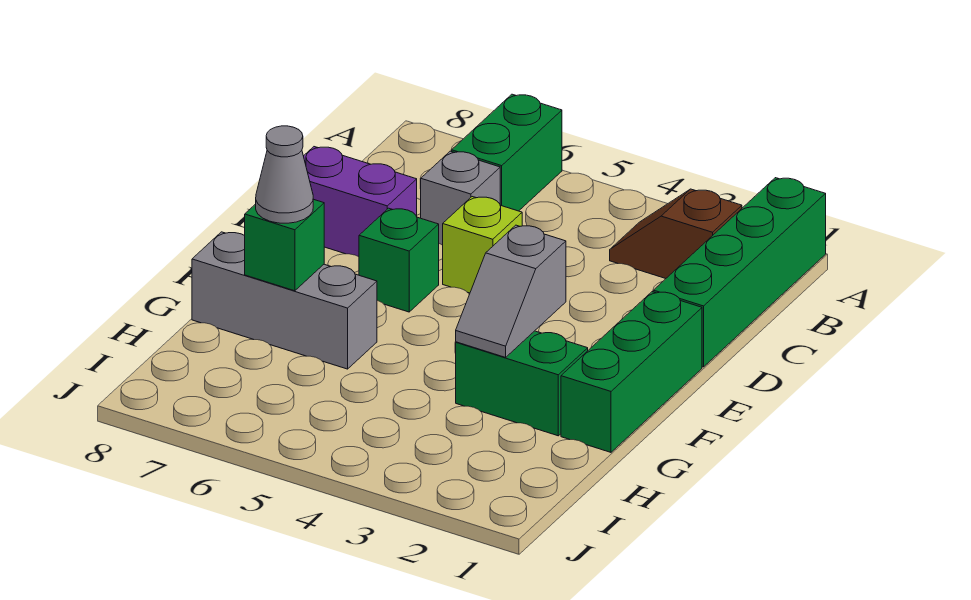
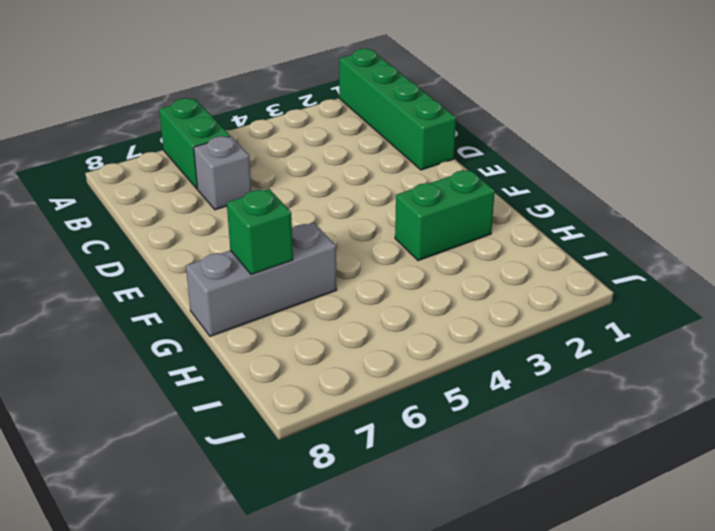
none -> brown 1x2 slope [610,189,742,279]
none -> lime 1x1 brick [443,197,522,293]
none -> purple 1x2 brick [304,147,417,257]

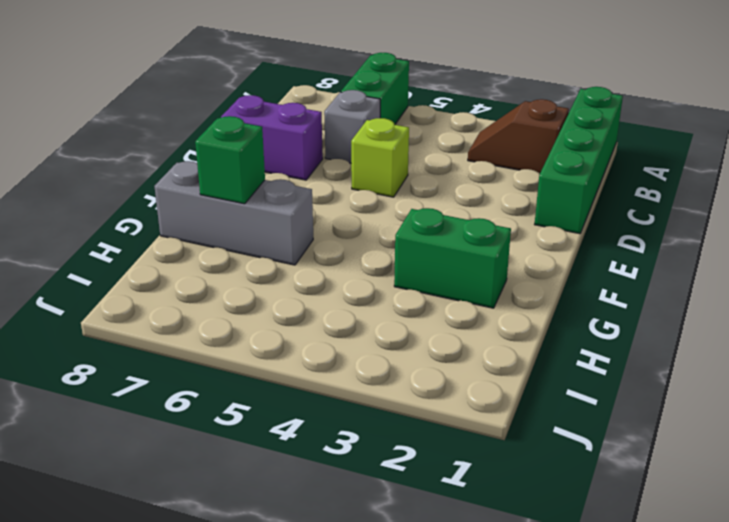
none -> green 1x3 brick [561,292,702,452]
none -> green 1x1 brick [359,208,439,312]
none -> grey 1x2 slope [456,225,566,357]

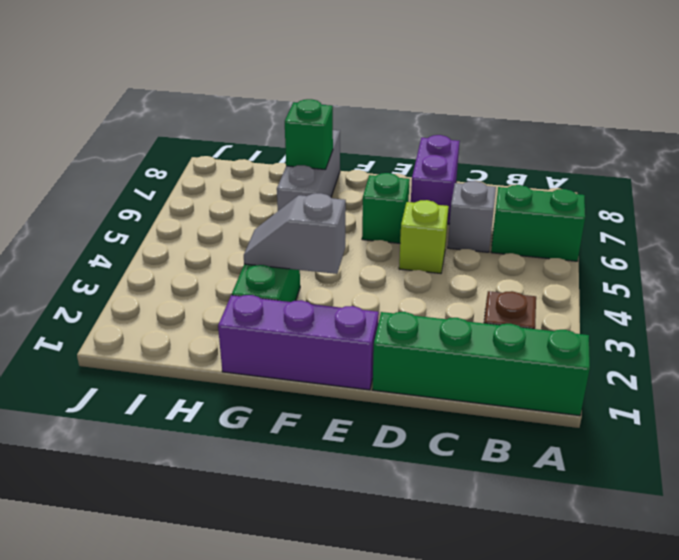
purple 1x3 brick [218,295,379,390] -> green 1x3 brick [561,292,702,452]
none -> grey 1x1 cone [256,126,313,223]

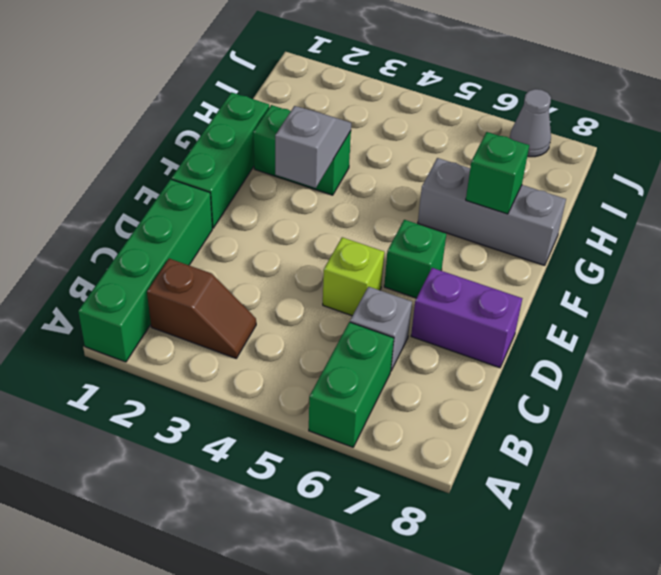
grey 1x1 cone [510,89,551,157] -> grey 1x1 cone moved to [256,126,313,223]

